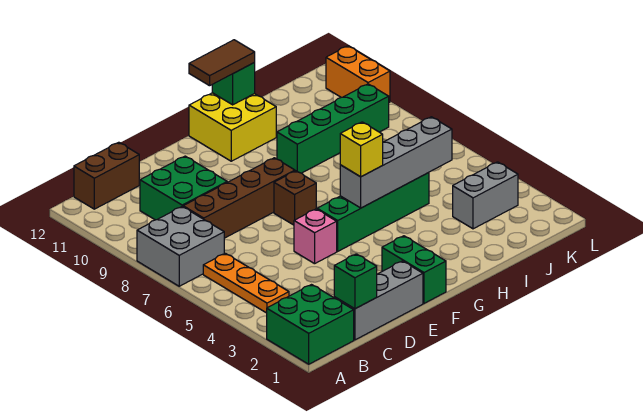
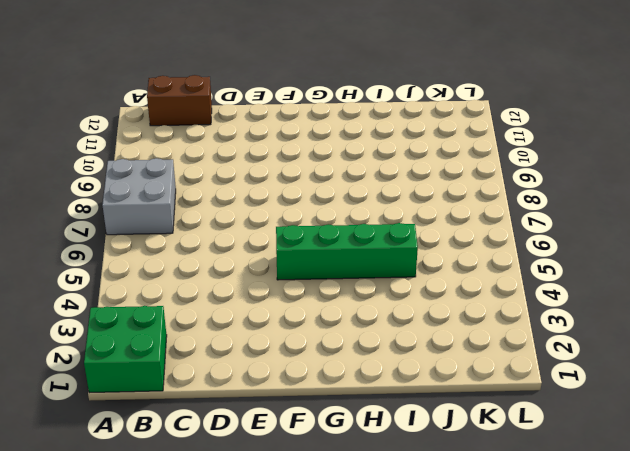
none -> orange 1x3 plate [203,253,289,313]
none -> grey 1x3 brick [334,261,423,340]
none -> brown 1x4 brick [183,158,295,238]

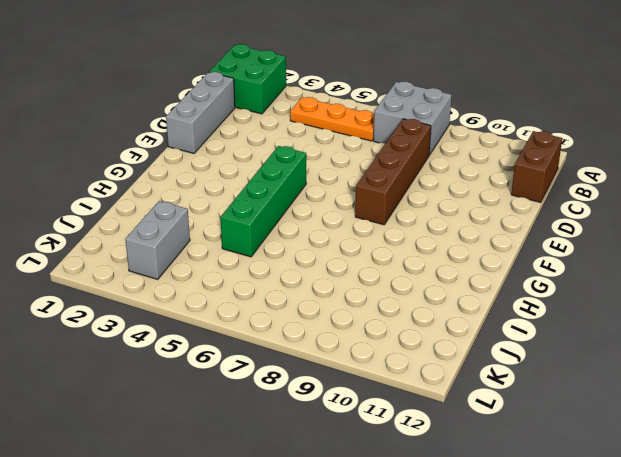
none -> green 2x2 brick [140,156,227,220]
none -> pink 1x1 brick [294,209,337,264]
none -> green 1x2 brick [382,236,446,303]

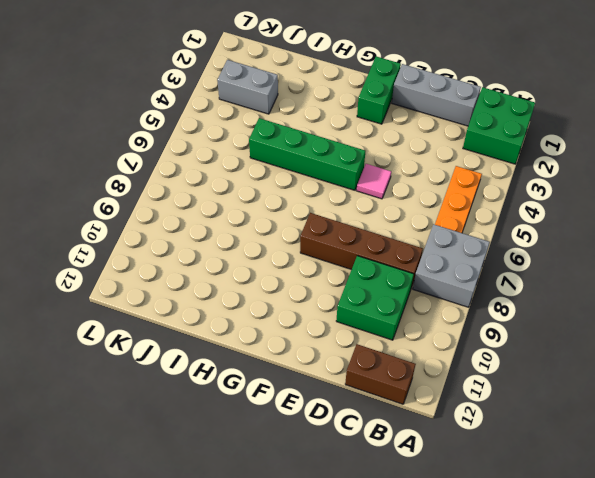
pink 1x1 tile [357,164,391,199] -> pink 1x1 brick [294,209,337,264]
none -> brown 1x1 brick [274,171,316,225]
none -> yellow 2x2 brick [189,93,276,161]
none -> green 1x4 brick [277,84,389,173]

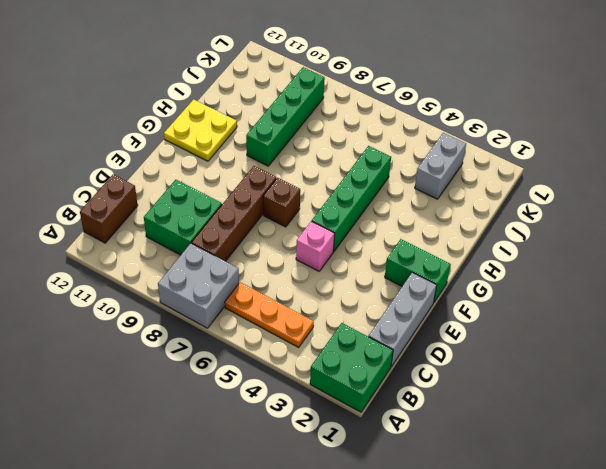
yellow 2x2 plate [164,99,237,161] -> yellow 2x2 brick [189,93,276,161]
none -> orange 1x2 brick [326,46,390,102]
none -> green 1x1 brick [334,254,377,309]
none -> grey 1x4 brick [340,117,452,208]

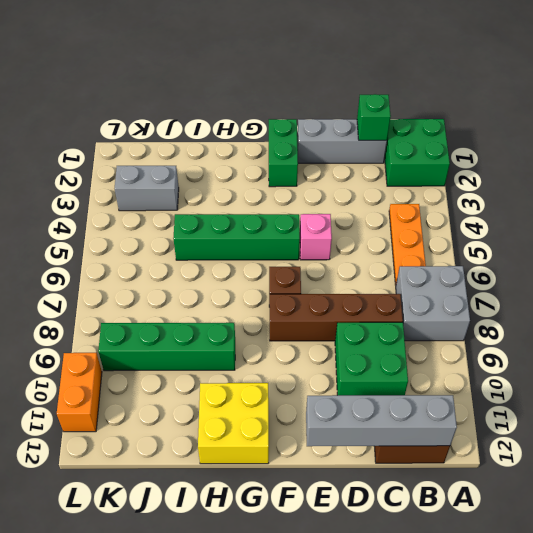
grey 1x4 brick [306,395,457,446] -> grey 1x4 brick moved to [340,117,452,208]
none -> green 1x1 brick [212,63,255,105]
none -> yellow 1x1 brick [340,122,383,177]
none -> brown 1x2 tile [189,40,255,86]

